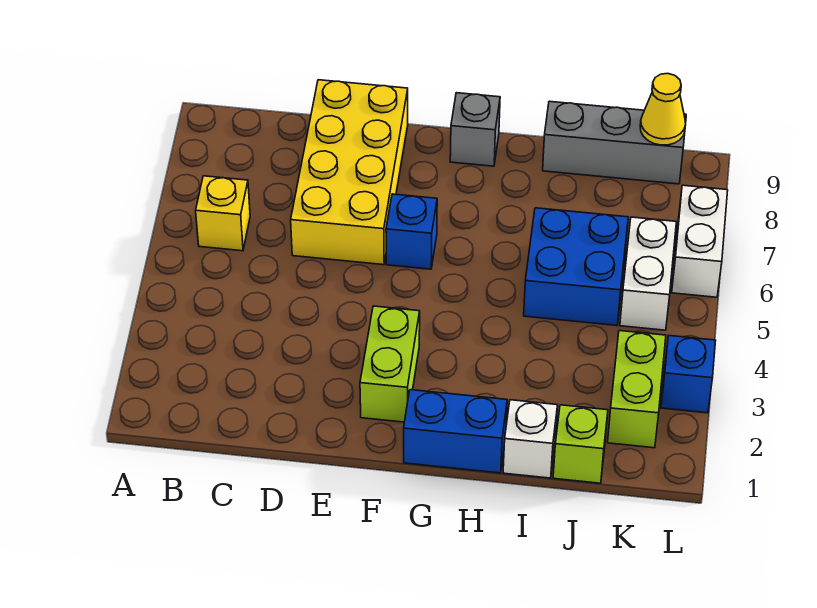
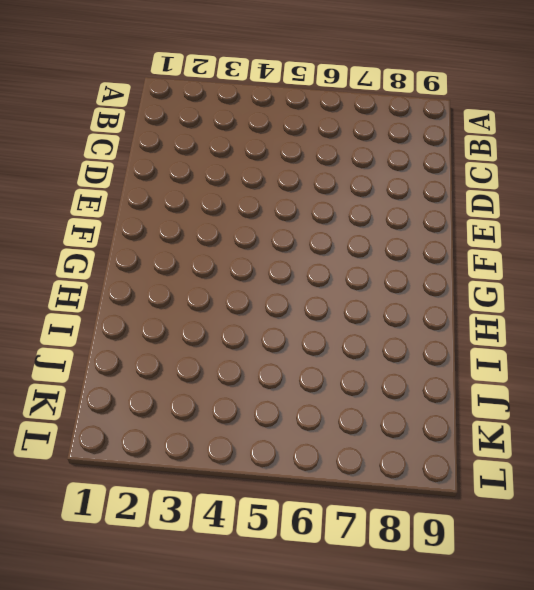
none -> yellow 1x1 brick [196,176,250,251]
none -> yellow 2x4 brick [291,80,408,265]
none -> lime 1x2 brick [360,306,420,422]

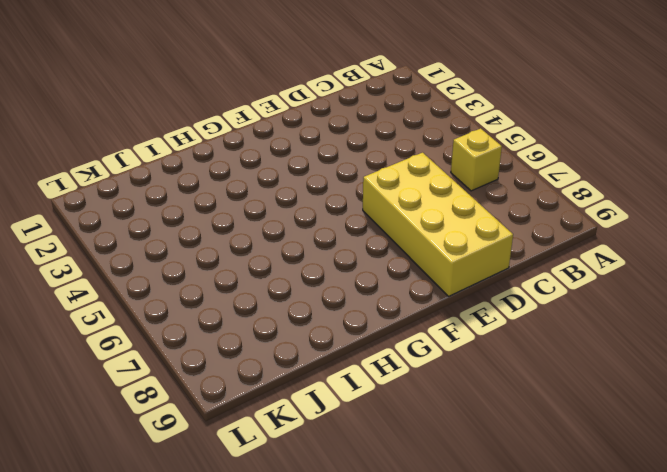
none -> lime 1x2 brick [360,306,420,422]
none -> blue 1x1 brick [386,194,437,269]
none -> blue 1x2 brick [404,390,507,473]

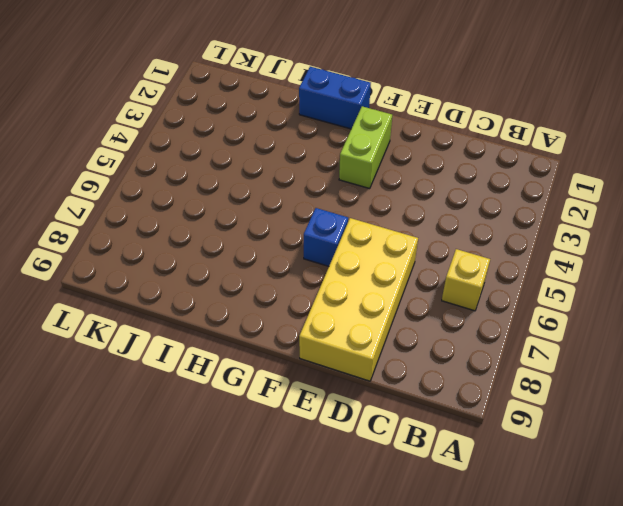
none -> grey 1x1 brick [450,93,500,166]
none -> white 1x1 brick [503,400,558,478]
none -> blue 2x2 brick [524,208,628,325]

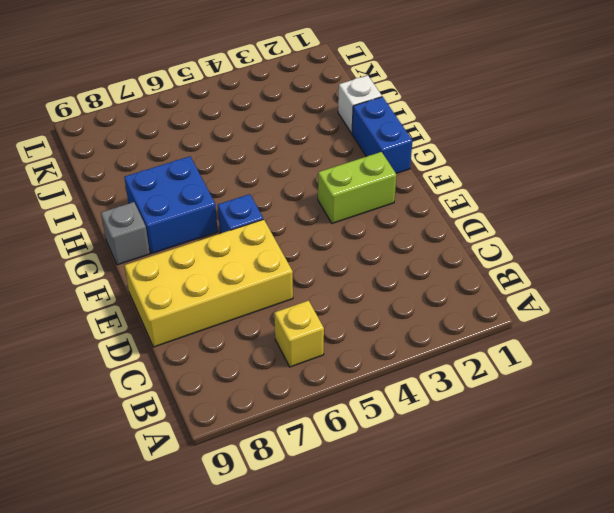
blue 2x2 brick [124,156,218,253] -> blue 2x2 brick moved to [524,208,628,325]
none -> grey 1x3 brick [543,101,686,184]
none -> lime 1x1 brick [553,405,608,483]
none -> lime 1x2 brick [608,331,666,448]

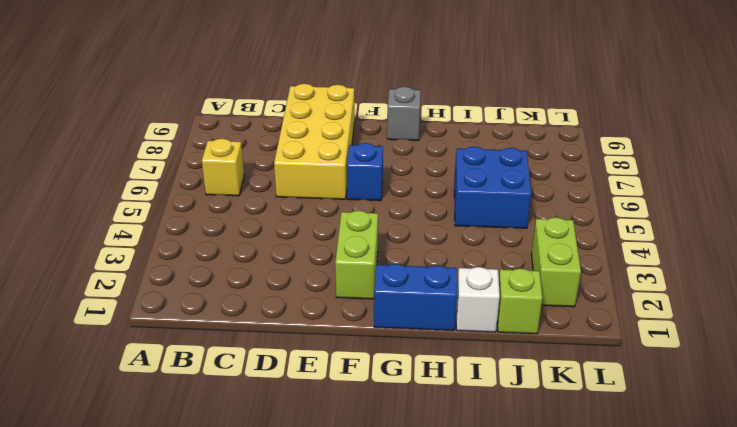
none -> grey 1x3 brick [543,101,686,184]
none -> white 1x2 brick [620,217,676,330]
none -> blue 1x1 brick [661,336,716,413]

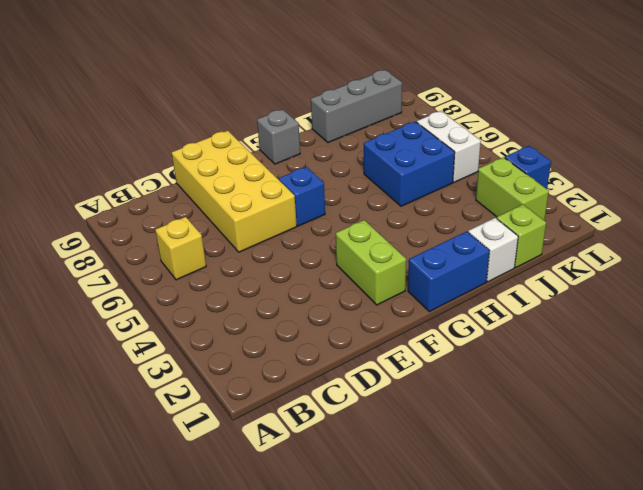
none -> white 1x2 brick [672,185,728,297]
none -> yellow 1x1 cone [640,74,686,145]

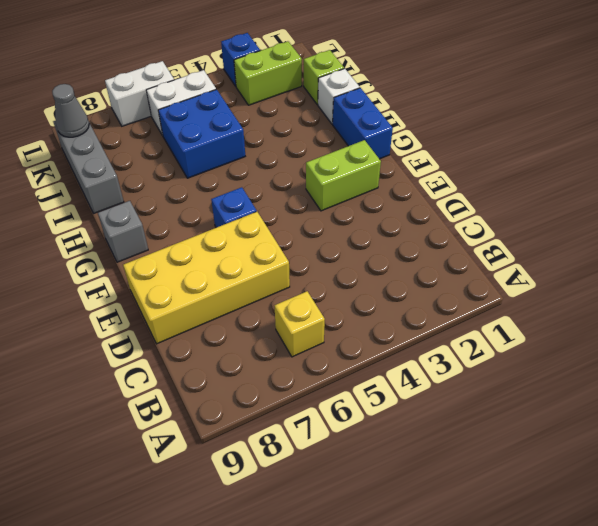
grey 1x1 cone [52,84,89,137] -> yellow 1x1 cone [640,74,686,145]

